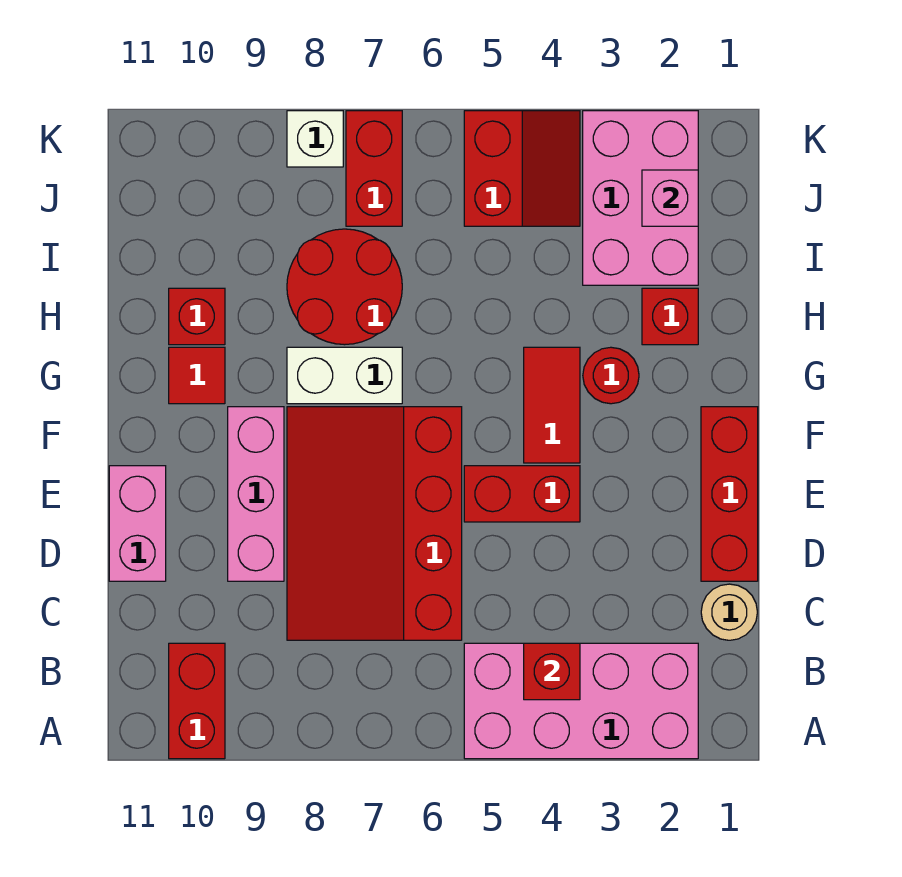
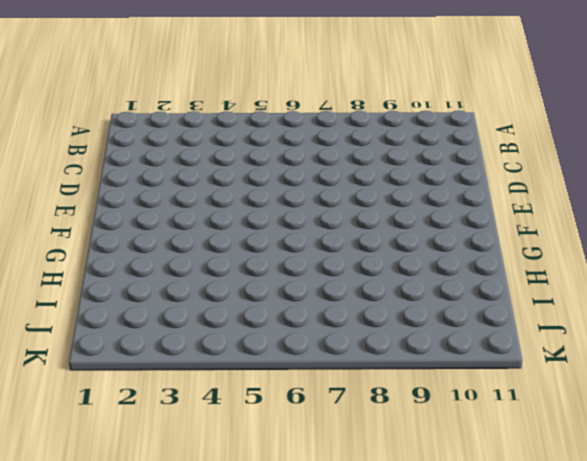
none -> pink 2x4 brick [464,643,698,759]
none -> red 1x2 brick [169,643,225,759]
none -> tan 1x1 round brick [701,584,757,640]

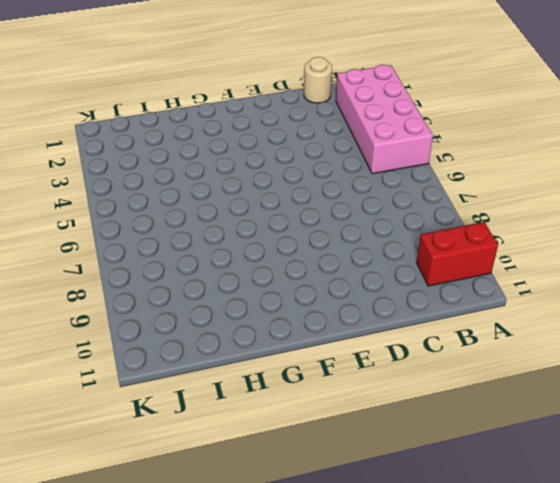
none -> red 3x4 slope [287,407,462,640]
none -> red 1x3 brick [701,407,758,581]
none -> pink 1x3 brick [228,407,284,581]

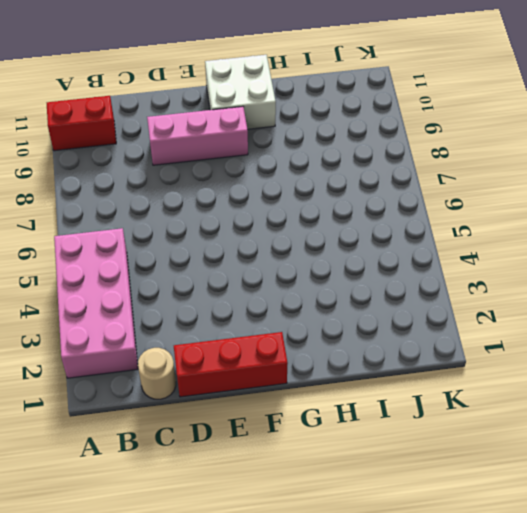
white 2x2 brick [205,55,276,129] -> red 1x1 tile [169,347,225,404]
none -> red 3x4 slope [287,407,462,640]
none -> pink 1x2 brick [109,466,166,581]
none -> red 1x2 brick [464,466,580,522]

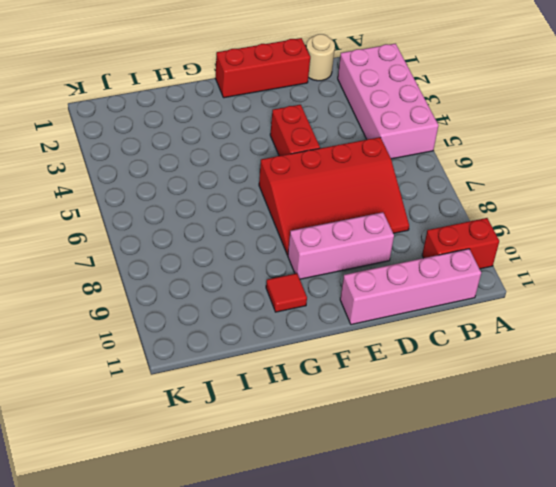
pink 1x4 brick [340,249,481,325] -> pink 1x2 brick [109,466,166,581]
none -> red 1x2 tile [524,347,580,463]
none -> red 1x1 round brick [583,347,639,404]
none -> white 1x2 brick [287,347,402,404]

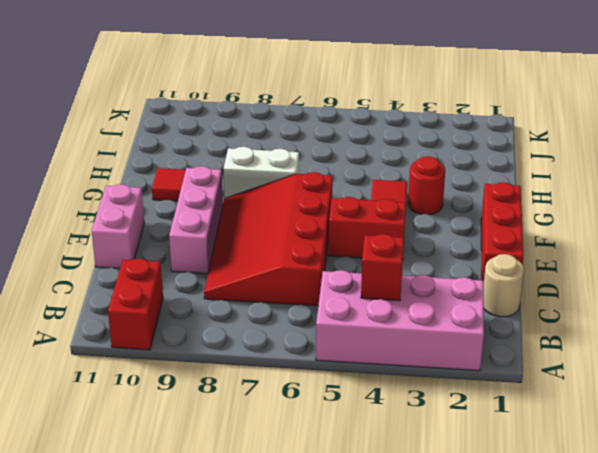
none -> red 1x1 brick [642,288,698,345]
none -> red 2x2 round brick [287,229,402,345]
none -> red 1x1 brick [169,288,225,345]

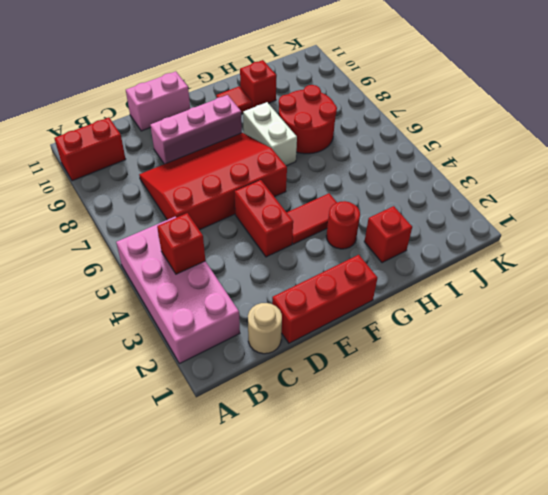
none -> pink 2x3 brick [583,111,698,285]
none -> red 2x2 slope [464,111,580,226]
none -> red 1x2 brick [346,111,402,226]

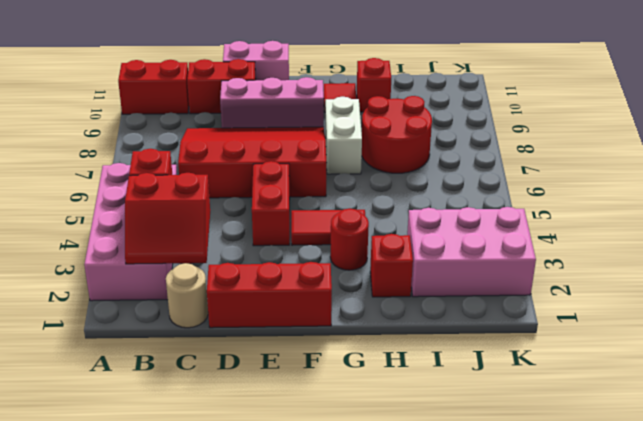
red 2x2 slope [125,173,210,264] -> red 2x2 slope moved to [464,111,580,226]
red 1x2 brick [187,59,256,114] -> red 1x2 brick moved to [346,111,402,226]
none -> white 1x1 brick [287,111,343,167]
none -> pink 1x1 brick [642,170,698,226]

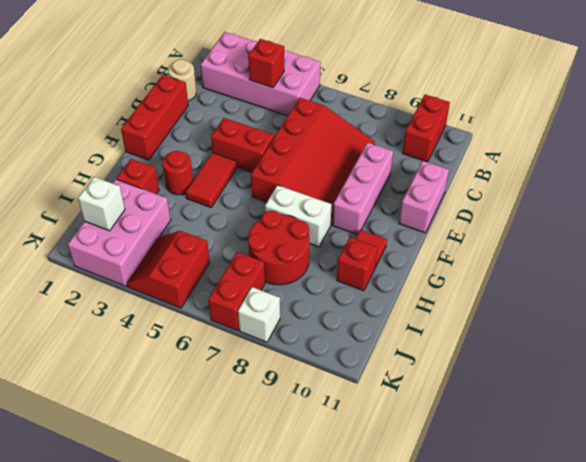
white 1x1 brick [78,177,125,231] -> pink 1x1 brick [642,170,698,226]

